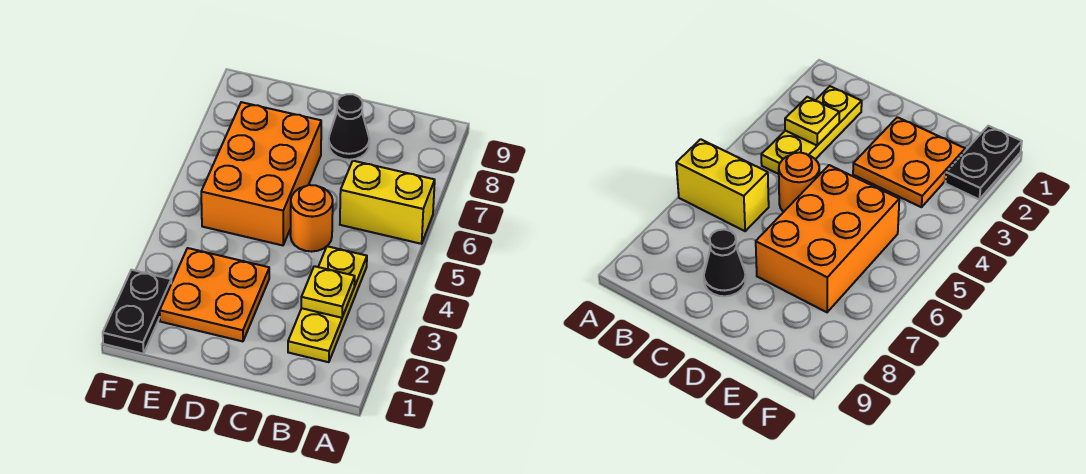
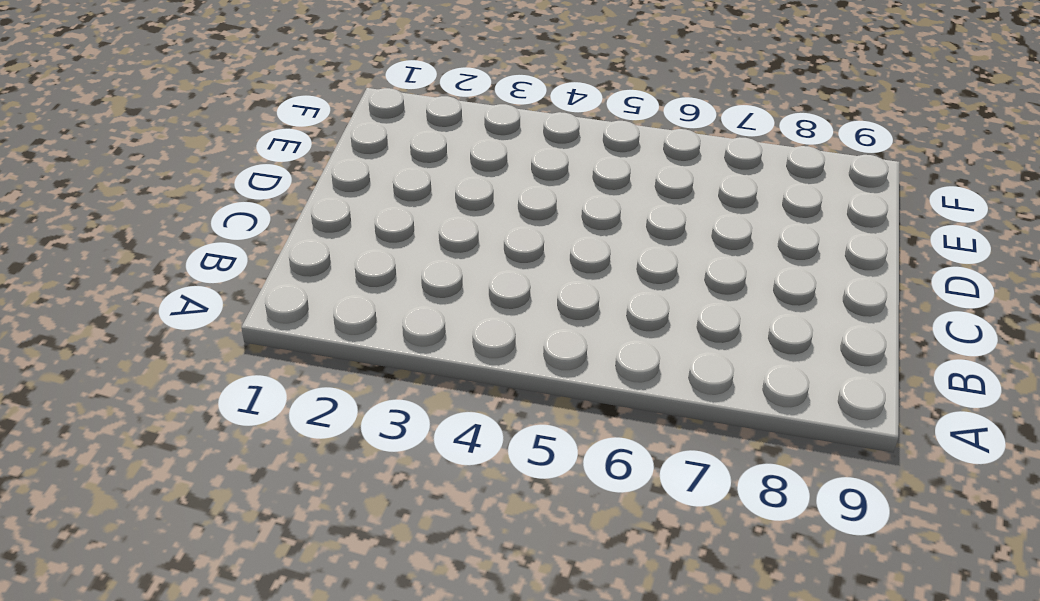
none -> yellow 1x2 brick [340,161,435,244]
none -> yellow 1x3 plate [288,246,367,362]

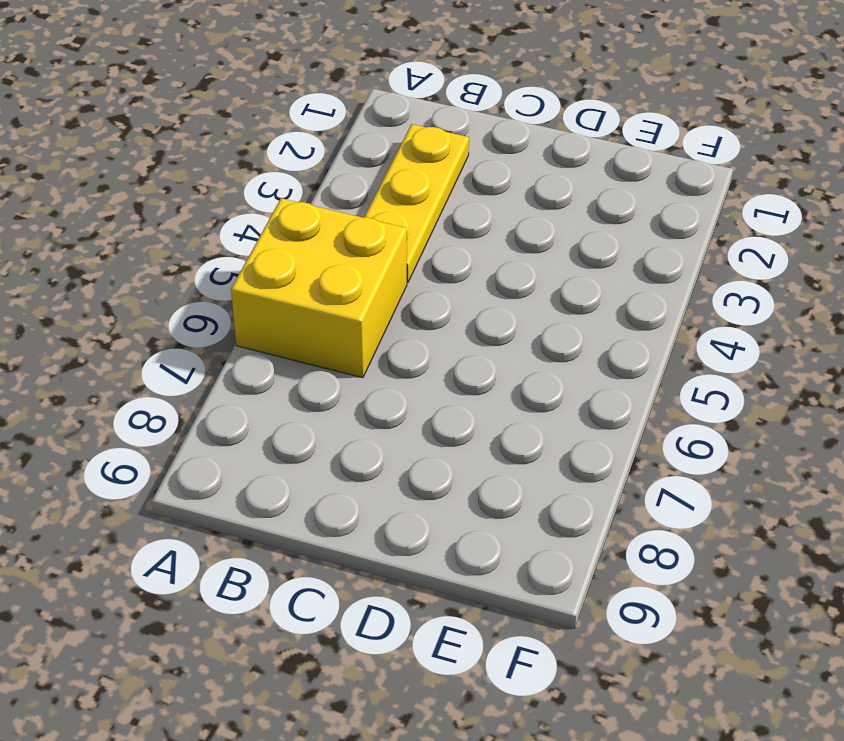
yellow 2x2 brick [231,198,407,378] -> yellow 1x2 brick [340,161,435,244]
none -> orange 1x1 round brick [290,185,333,252]
none -> black 1x1 cone [329,94,369,160]

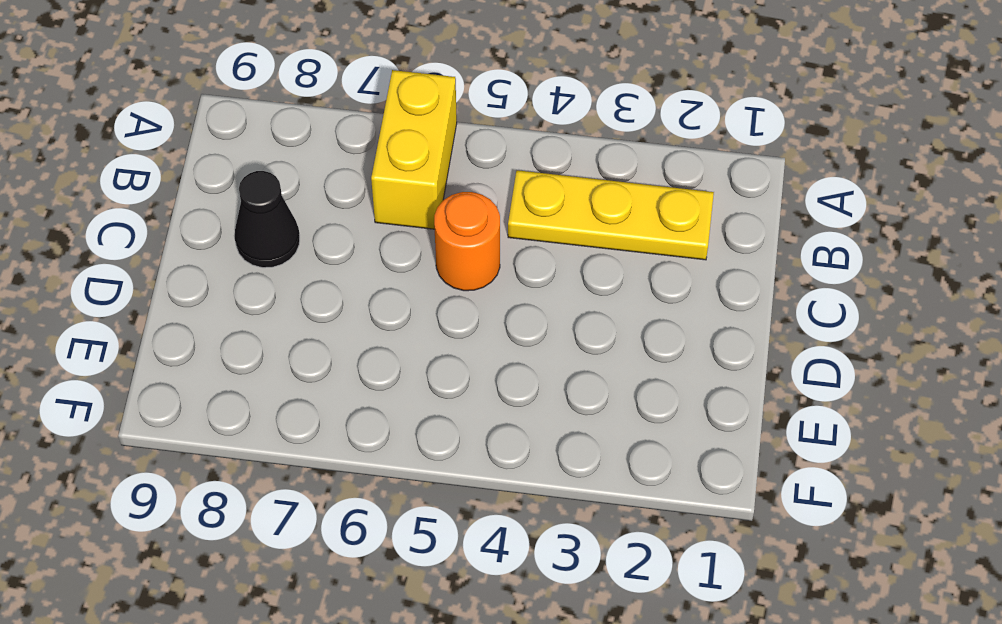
none -> orange 2x2 plate [160,248,269,341]
none -> orange 2x3 brick [201,102,321,245]

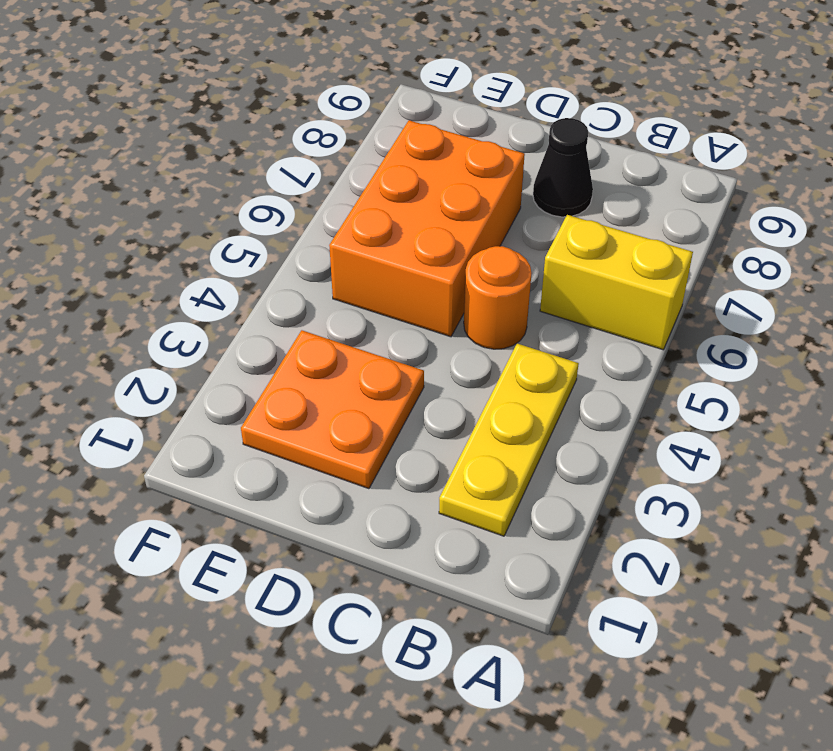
none -> black 1x2 plate [103,270,171,354]
none -> yellow 1x1 plate [301,266,355,318]

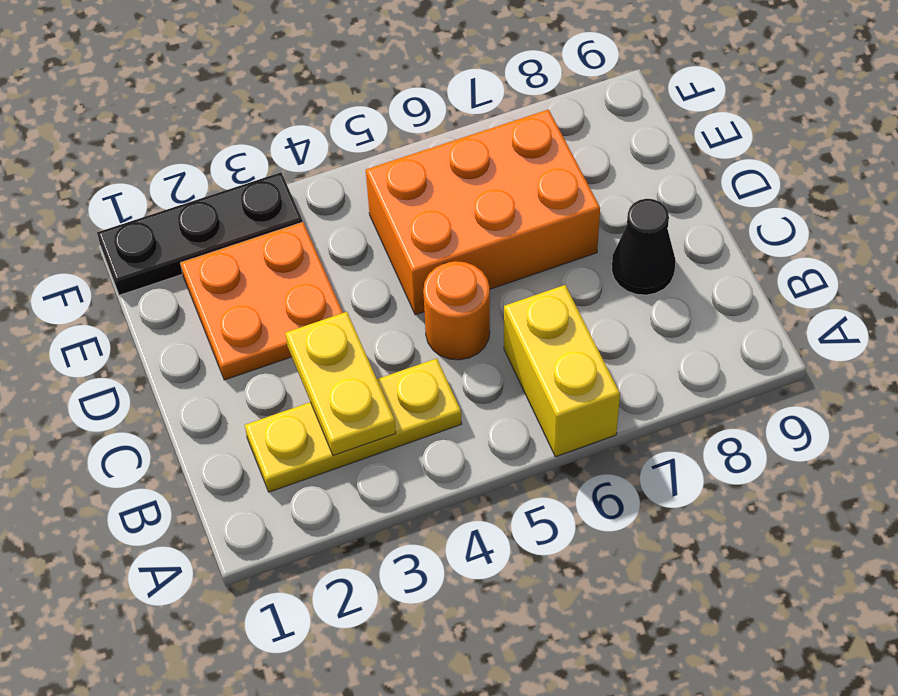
yellow 1x2 plate [285,312,396,456] -> yellow 1x1 plate [301,266,355,318]
black 1x3 plate [97,172,302,295] -> black 1x2 plate [103,270,171,354]

